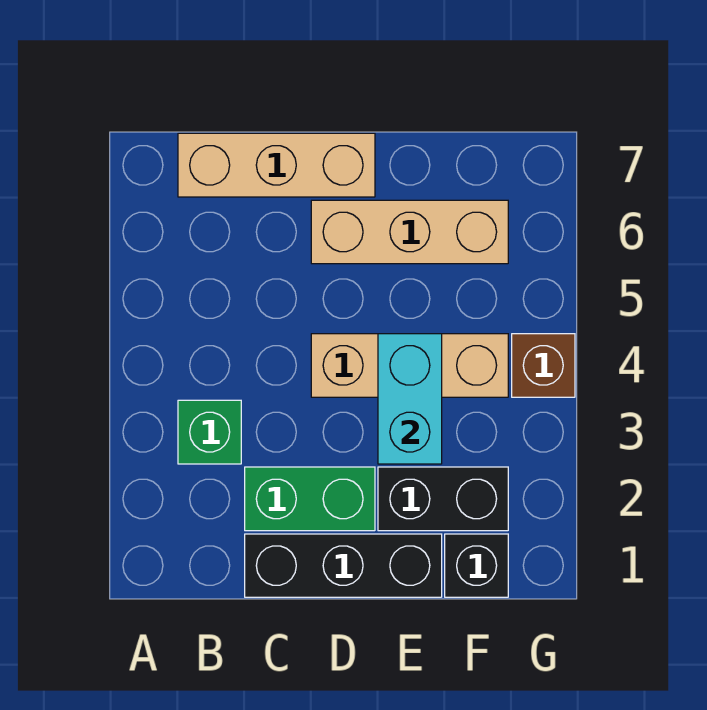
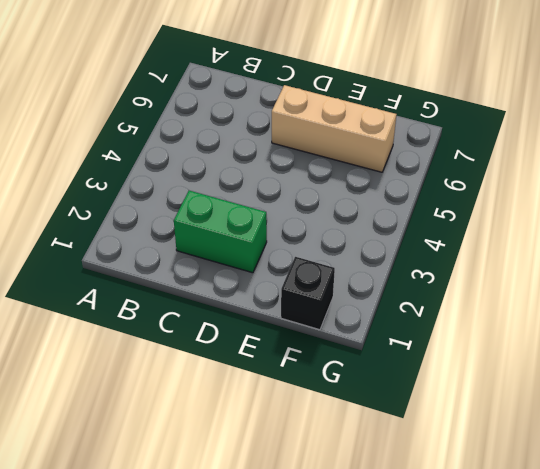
none -> green 1x1 brick [178,400,241,464]
none -> tan 1x3 brick [178,133,375,197]

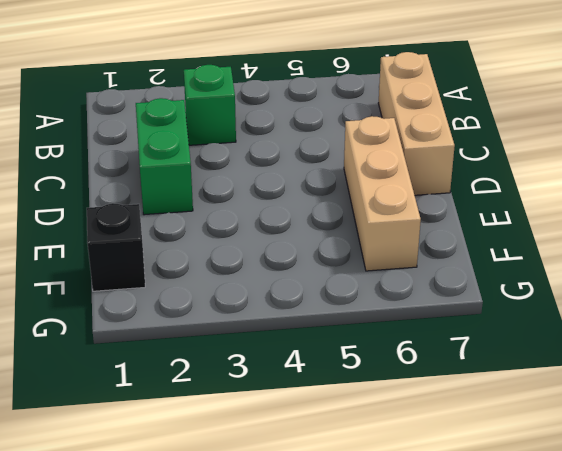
none -> black 1x3 brick [245,534,442,597]
none -> tan 1x3 brick [311,334,508,397]

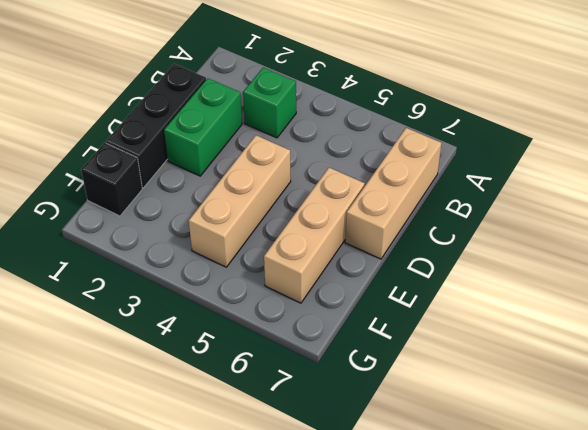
none -> black 1x2 brick [378,467,508,531]
none -> brown 1x1 brick [512,334,575,397]

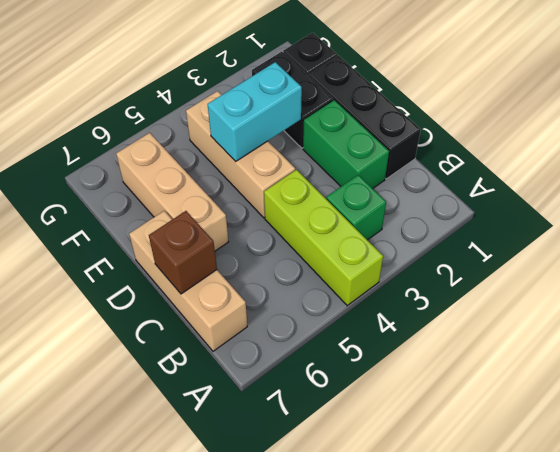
lime 1x3 brick [264,170,383,306] -> none
brown 1x1 brick [149,211,217,294] -> brown 1x1 brick moved to [512,334,575,397]

